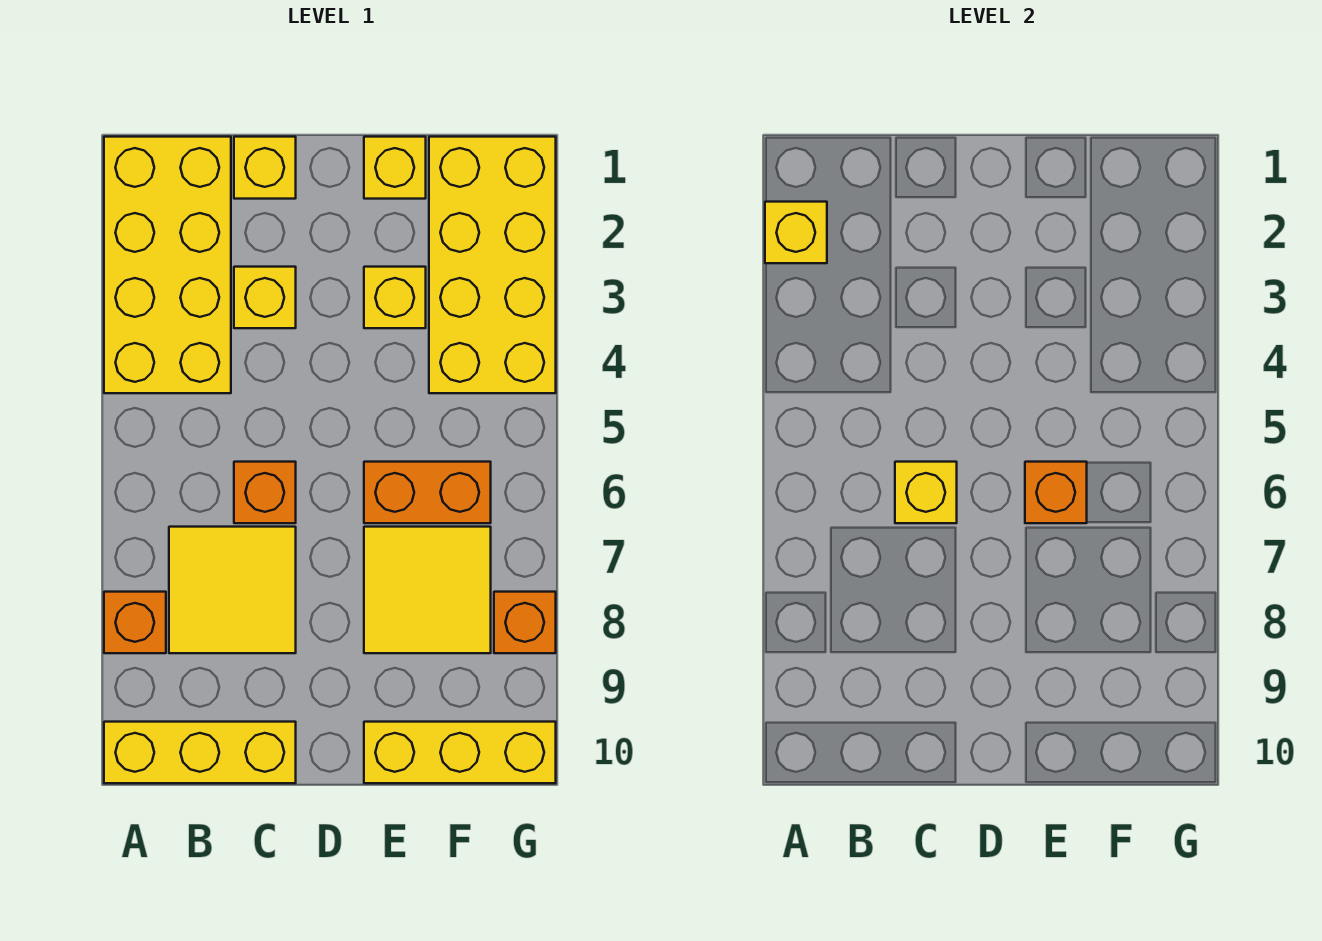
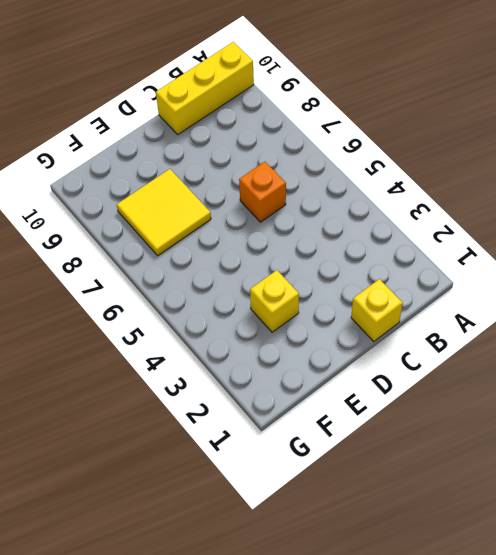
none -> yellow 2x4 brick [104,137,231,393]
none -> orange 1x1 brick [104,592,166,653]
none -> yellow 2x2 tile [169,527,296,653]

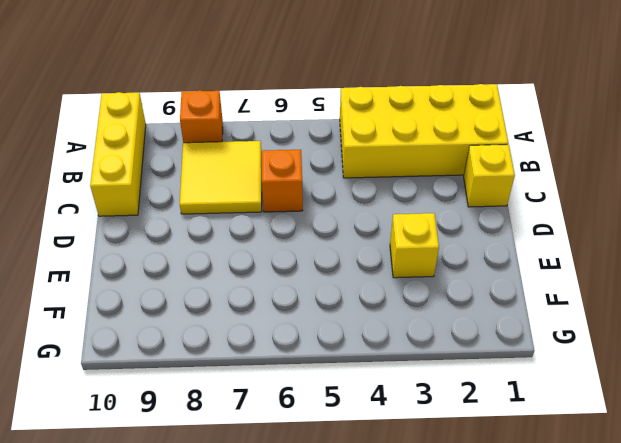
none -> yellow 1x1 brick [234,267,296,328]
none -> yellow 1x1 brick [364,137,426,199]
none -> orange 1x2 brick [364,462,491,523]

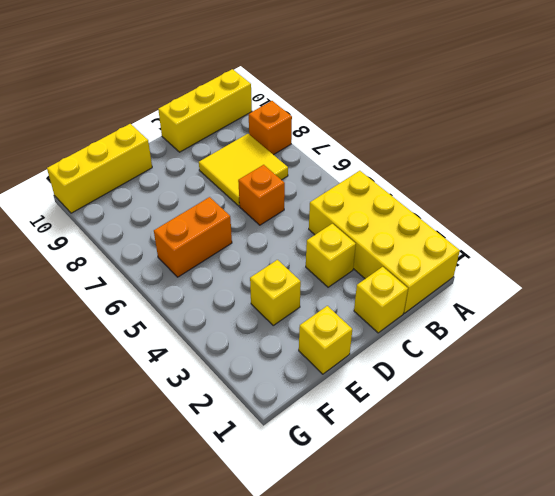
none -> yellow 2x2 tile [364,527,491,653]
none -> yellow 2x4 brick [429,137,556,393]
none -> orange 1x1 brick [494,592,556,653]

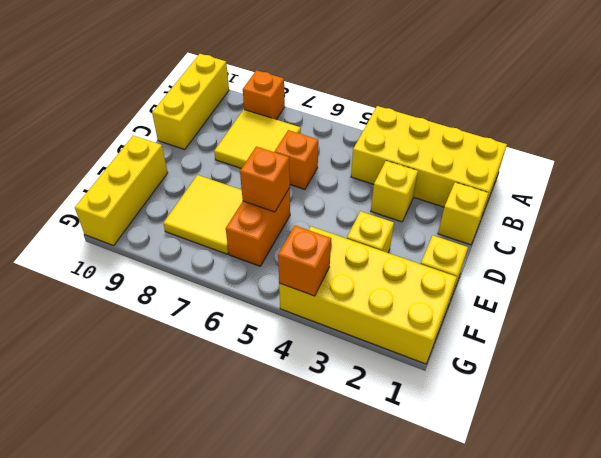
orange 1x1 brick [278,226,331,296] -> orange 1x1 brick moved to [494,592,556,653]
none -> yellow 1x1 brick [765,202,827,263]
none -> yellow 1x1 brick [895,462,957,523]

